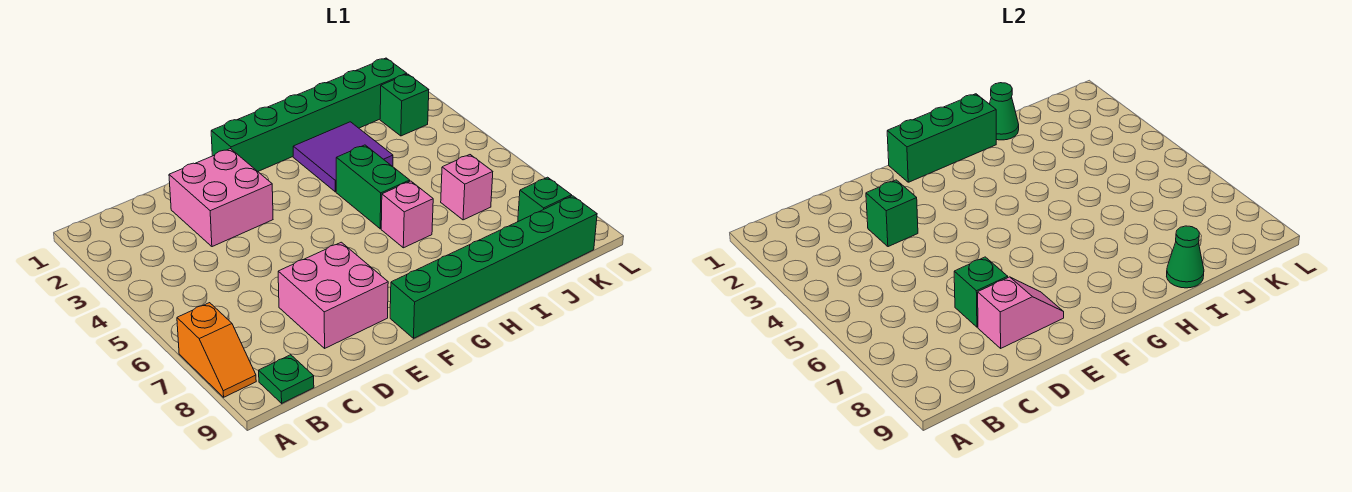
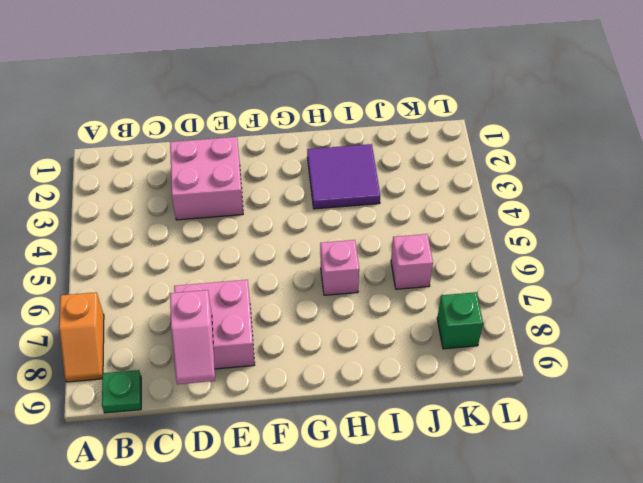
pink 1x2 slope [170,290,215,384] -> pink 1x2 slope turned to [978,277,1064,348]
none -> green 1x6 brick [211,58,407,171]
none -> green 1x6 brick [390,196,597,338]
none -> green 1x2 brick [336,145,410,229]

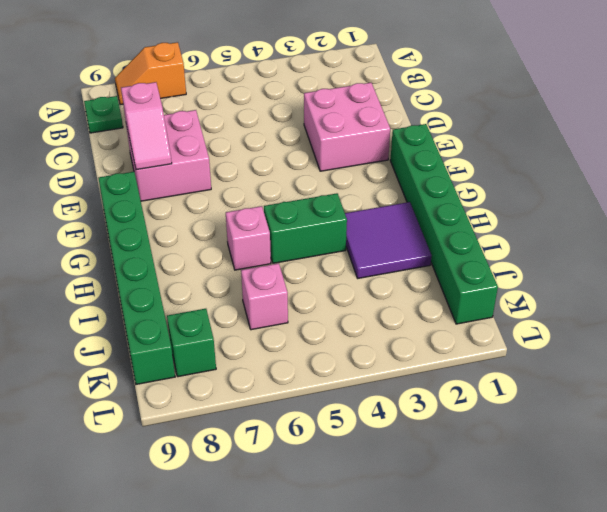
none -> green 1x1 brick [380,74,429,136]
none -> green 1x1 brick [866,180,918,247]
none -> green 1x1 brick [954,257,1008,327]

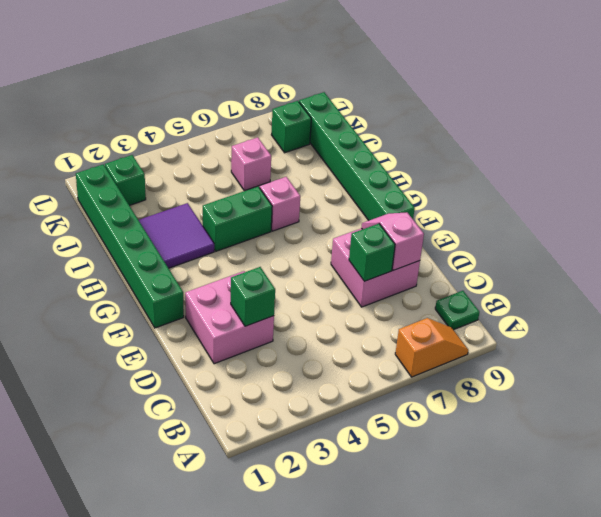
none -> green 1x3 brick [887,94,996,182]
none -> green 1x1 cone [990,83,1019,140]
none -> green 1x1 cone [1167,226,1204,288]

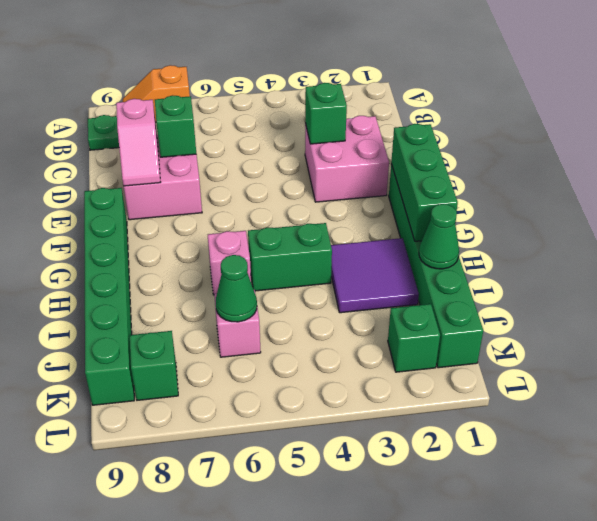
green 1x1 cone [216,255,257,322] -> green 1x1 cone moved to [1167,226,1204,288]

